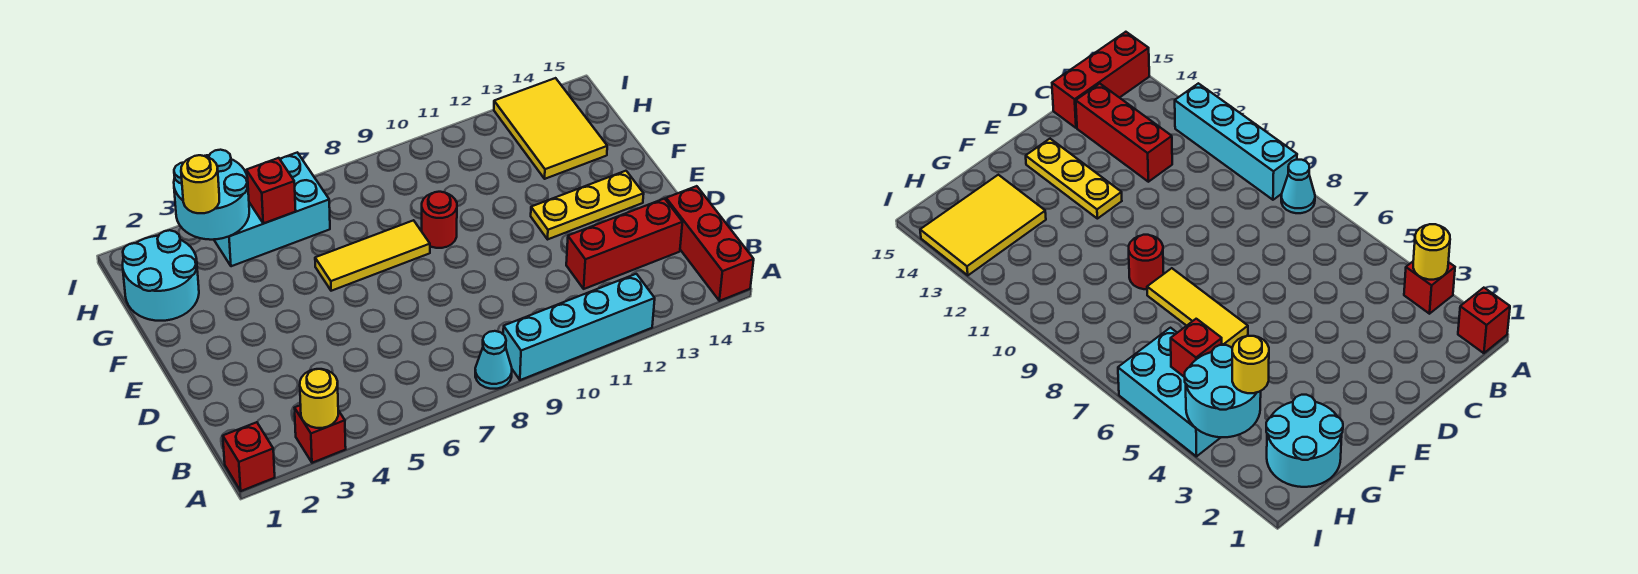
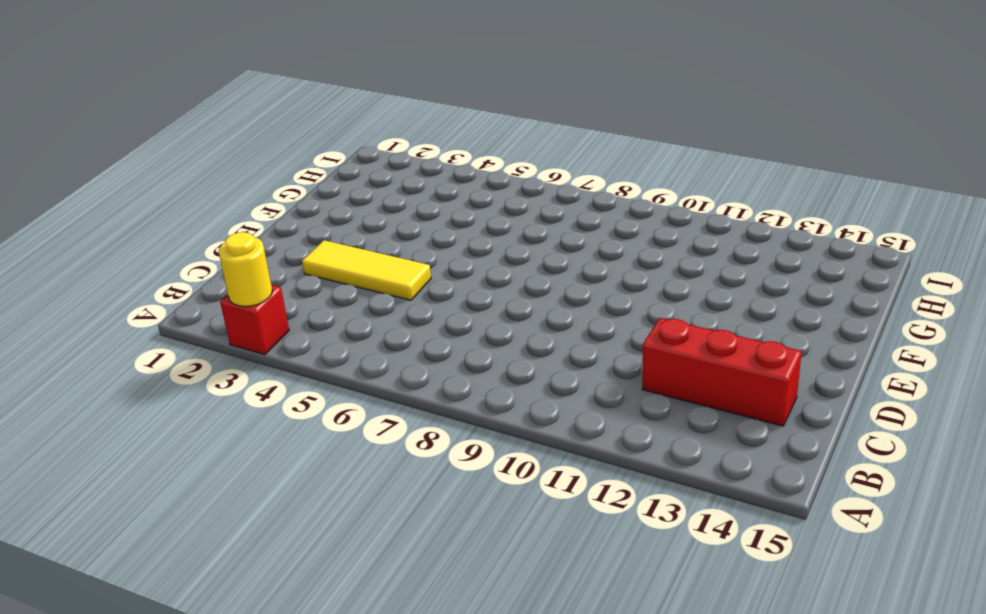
yellow 1x3 tile [302,240,431,300] -> yellow 1x3 tile moved to [315,220,430,291]
none -> red 1x1 brick [223,422,275,491]
none -> cyan 1x1 cone [475,331,512,389]
none -> cyan 1x4 brick [503,274,655,380]

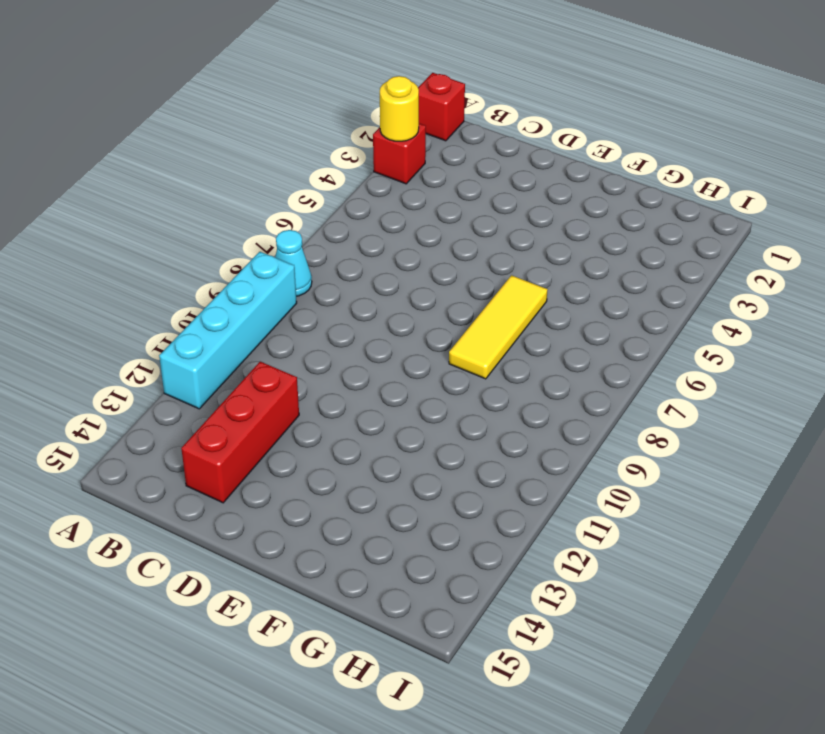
none -> red 1x3 brick [666,186,754,301]
none -> yellow 1x3 plate [531,171,644,239]
none -> red 1x1 round brick [422,192,457,248]

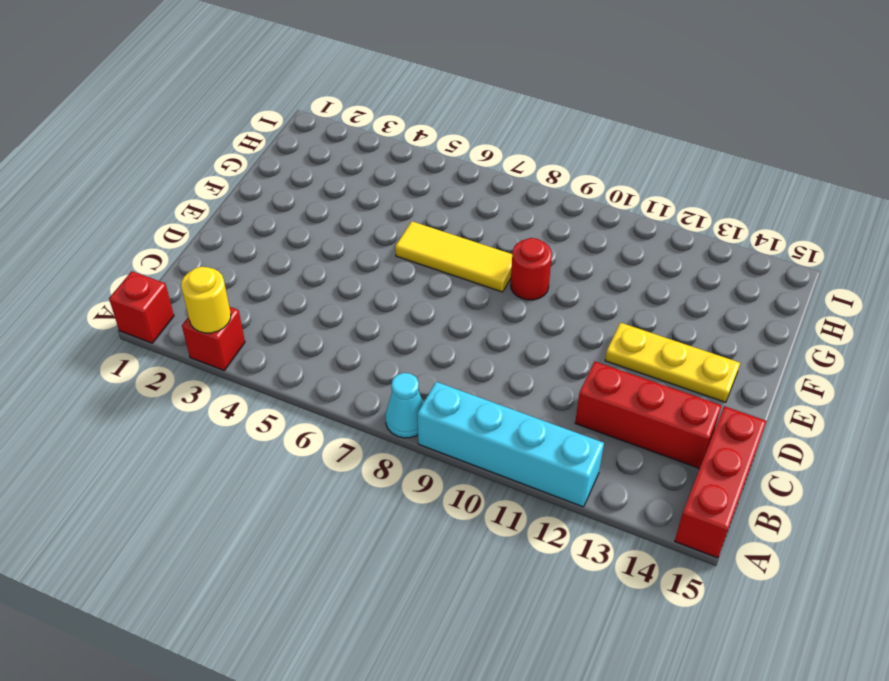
none -> cyan 2x2 round brick [123,230,199,321]
none -> yellow 2x3 tile [494,78,607,179]
none -> cyan 2x3 brick [214,153,330,266]

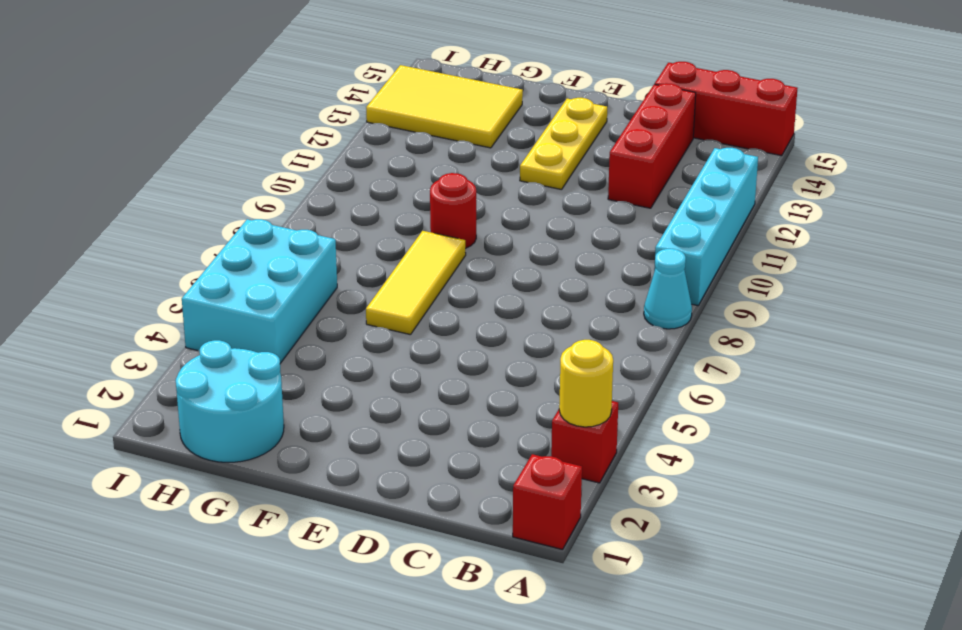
none -> cyan 2x2 round brick [174,150,249,240]
none -> red 1x1 brick [246,158,296,223]
none -> yellow 1x1 round brick [181,155,219,213]

